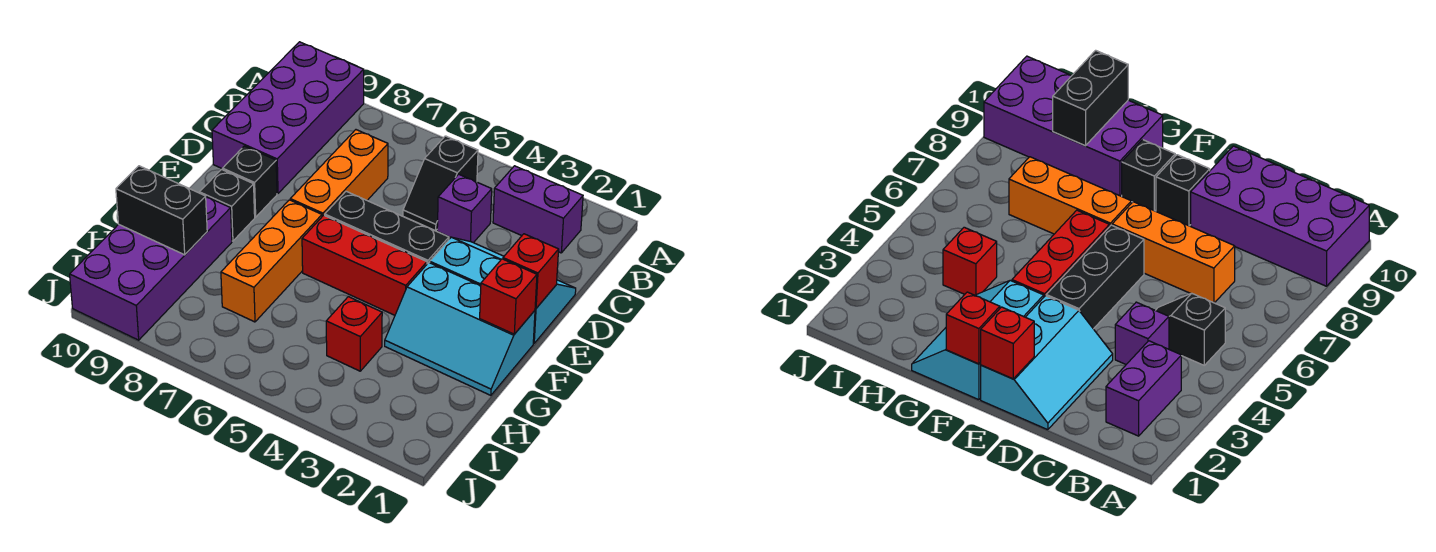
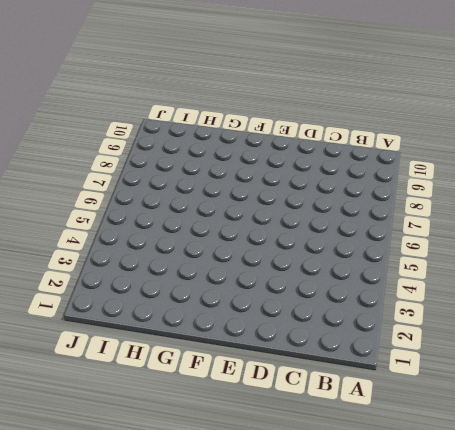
none -> purple 2x4 brick [212,42,364,194]
none -> purple 1x2 brick [493,166,583,253]
none -> black 1x2 slope [403,136,478,231]

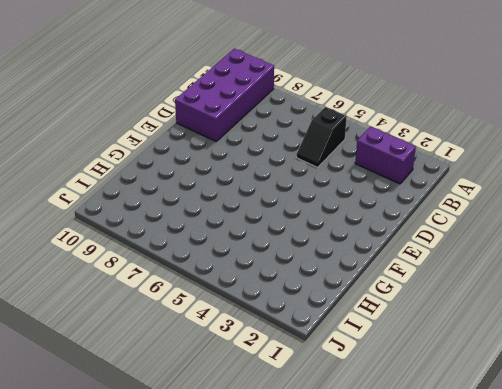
none -> purple 1x1 brick [437,174,492,243]
none -> orange 1x3 brick [290,130,388,216]
none -> cyan 2x3 slope [430,237,576,343]

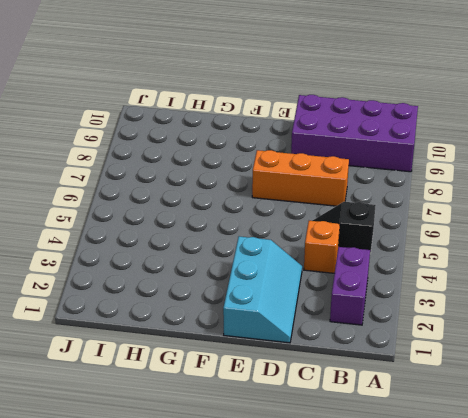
orange 1x1 brick [304,221,340,273] -> purple 1x1 brick [437,174,492,243]
none -> black 1x3 brick [325,191,449,264]
none -> black 1x1 brick [223,146,277,217]
none -> cyan 2x3 slope [385,263,535,395]

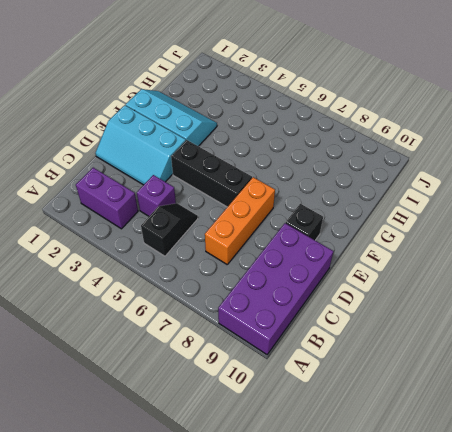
none -> red 1x3 brick [302,215,427,315]
none -> orange 1x3 brick [221,200,322,322]
none -> black 1x1 brick [199,169,255,241]

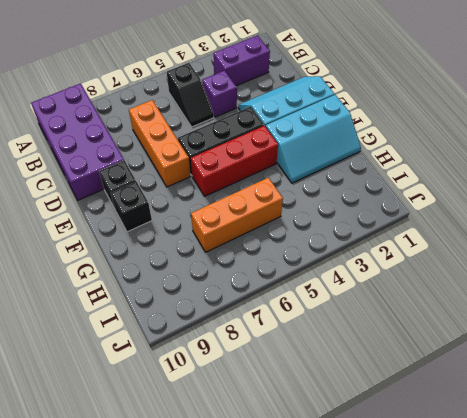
orange 1x3 brick [191,178,283,252] -> orange 1x3 brick turned to [221,200,322,322]
none -> purple 2x4 brick [70,197,232,340]
none -> red 1x1 brick [326,297,382,371]
none -> red 1x1 brick [503,234,559,308]

